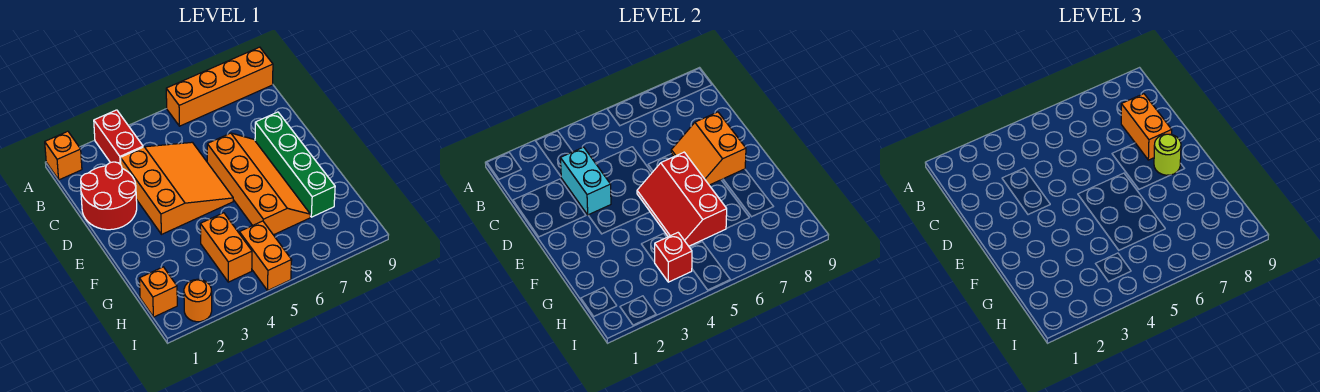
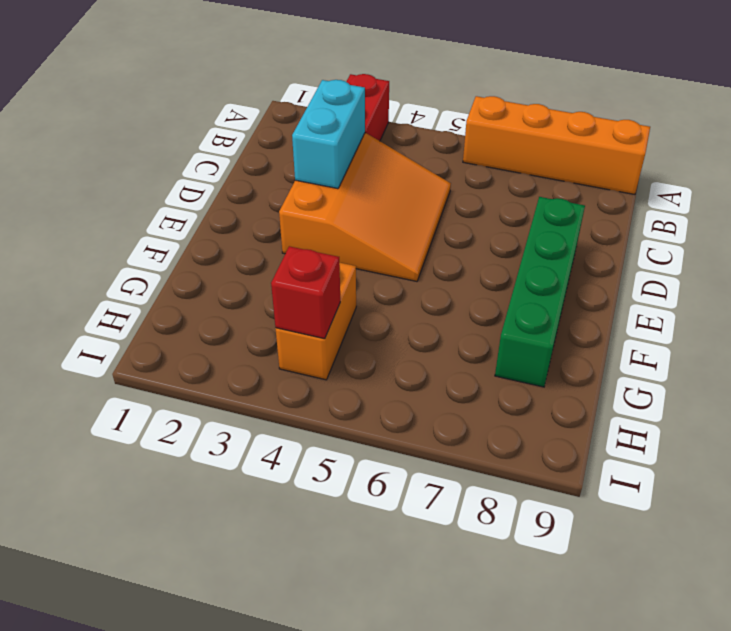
none -> orange 1x1 brick [45,131,82,180]
none -> red 2x2 round brick [81,162,137,230]
none -> orange 2x4 slope [207,133,310,235]

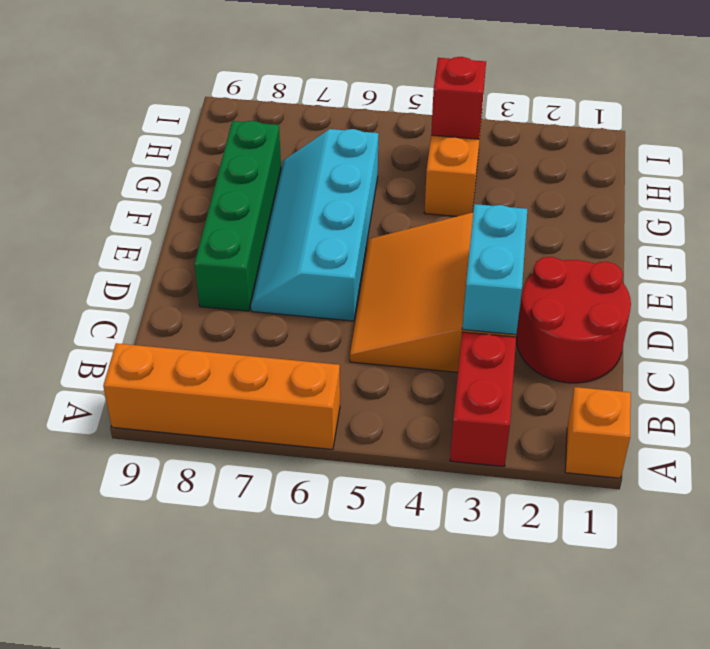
cyan 2x4 slope [251,129,378,321] -> orange 2x4 slope [207,133,310,235]
none -> orange 1x1 brick [139,267,177,317]
none -> orange 1x2 brick [239,221,292,291]
none -> orange 1x1 round brick [184,279,212,322]

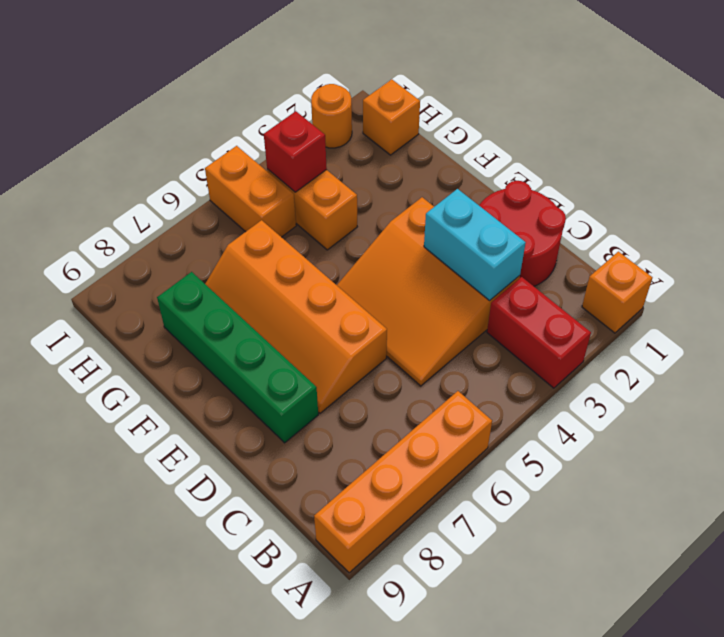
none -> orange 2x2 slope [671,112,746,185]
none -> red 2x3 slope [637,152,727,246]
none -> orange 1x2 brick [1121,94,1172,160]

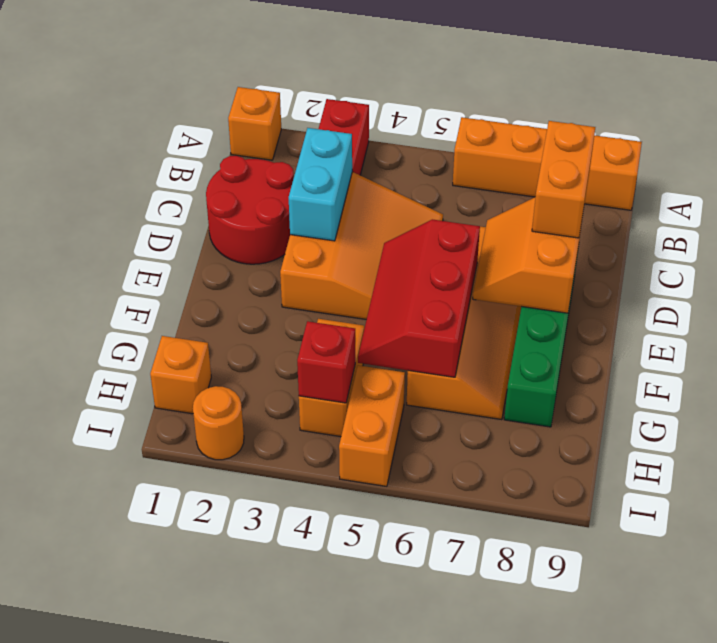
none -> lime 1x1 round brick [1154,134,1181,175]

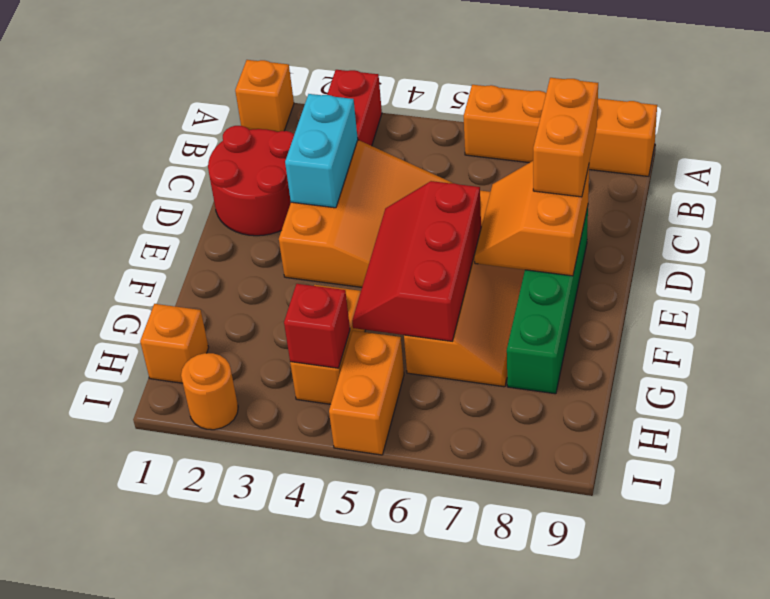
none -> lime 1x1 round brick [1154,134,1181,175]

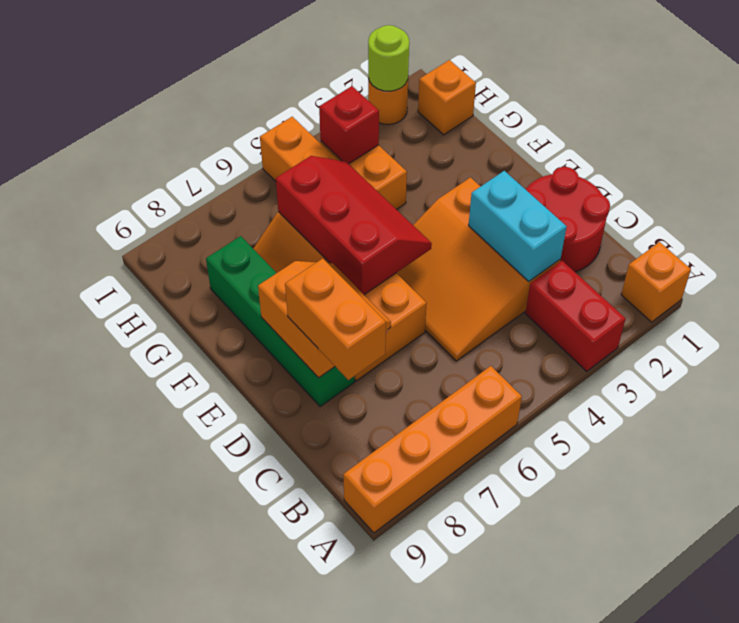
lime 1x1 round brick [368,25,409,91] -> lime 1x1 round brick moved to [1154,134,1181,175]

